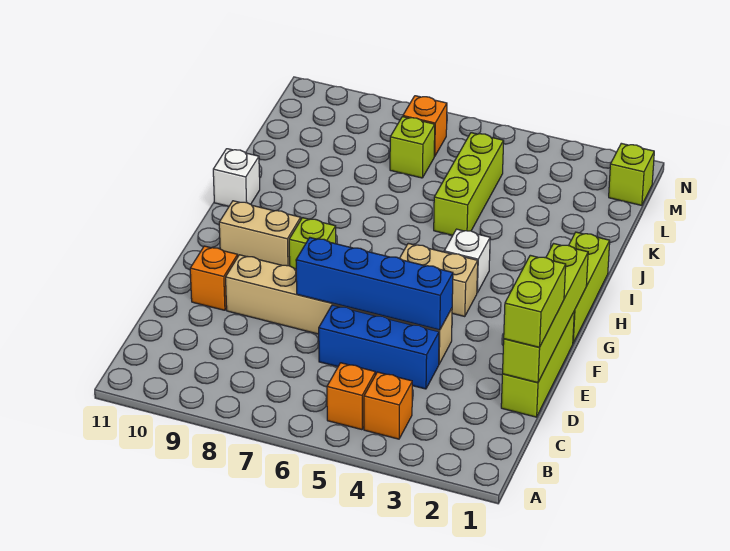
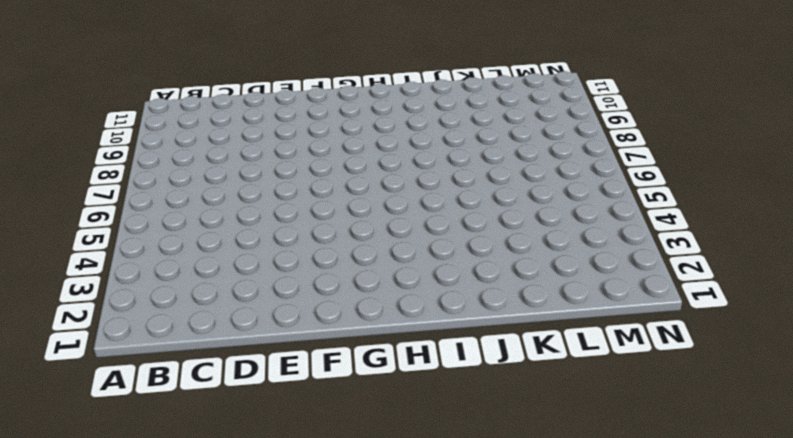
none -> orange 1x1 brick [364,372,412,439]
none -> orange 1x1 brick [327,363,375,430]
none -> lime 1x3 brick [501,312,574,417]

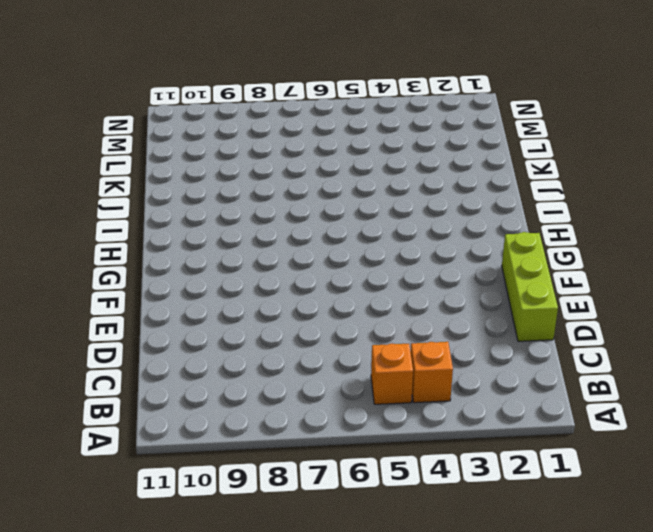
none -> blue 1x3 brick [319,305,439,389]
none -> tan 1x6 brick [226,255,452,364]
none -> orange 1x1 brick [190,246,238,310]

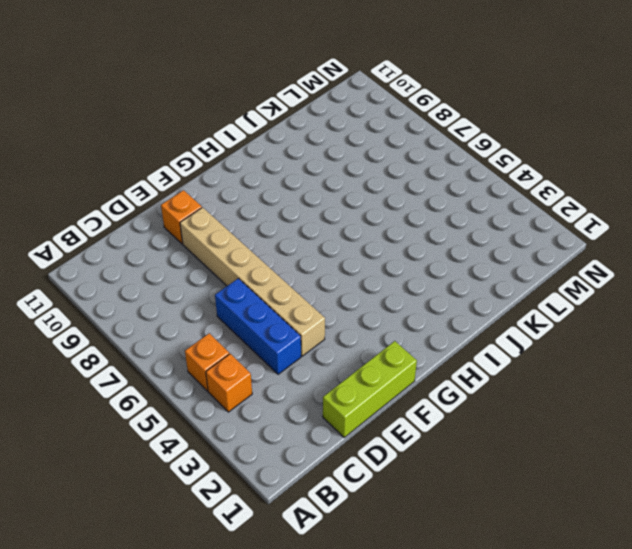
none -> lime 1x3 brick [569,232,610,343]
none -> tan 1x2 brick [400,243,478,317]
none -> lime 1x1 brick [289,218,336,269]

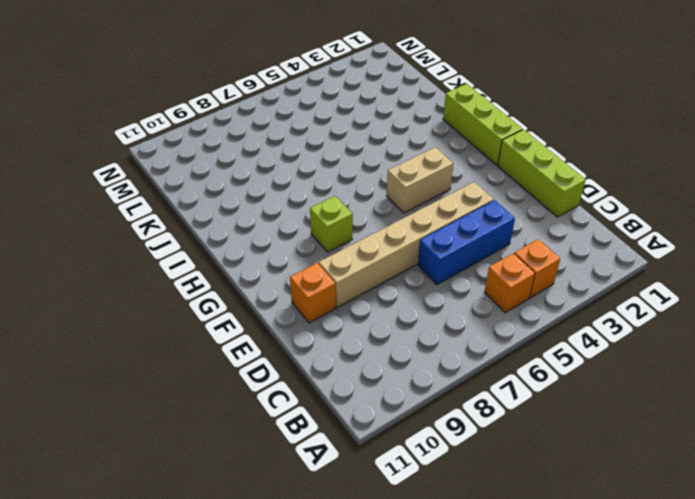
none -> tan 1x2 brick [219,201,301,266]
none -> white 1x1 brick [444,229,490,293]
none -> white 1x1 brick [213,149,260,206]

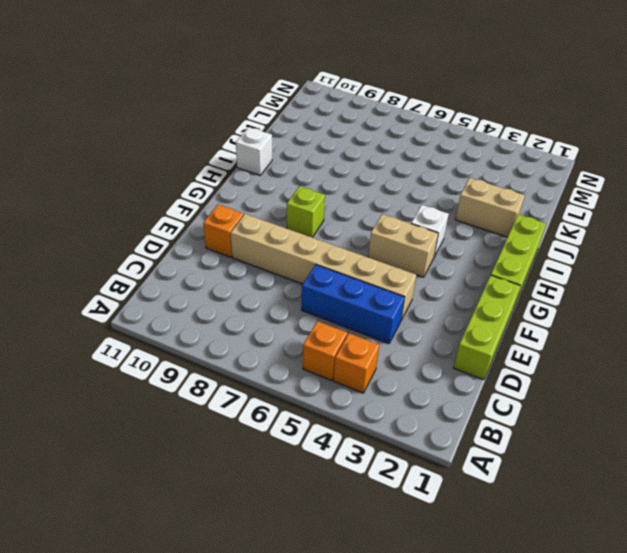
tan 1x2 brick [455,178,525,237] -> tan 1x2 brick moved to [219,201,301,266]
none -> lime 1x3 brick [434,133,504,235]
none -> lime 1x1 brick [390,117,435,178]
none -> lime 1x1 brick [609,143,654,205]

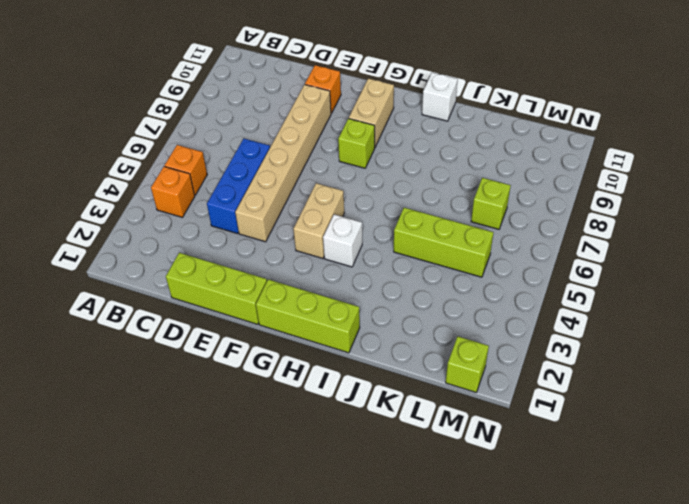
none -> orange 1x1 brick [403,96,447,156]
none -> lime 1x4 brick [503,244,588,383]
none -> blue 1x4 brick [296,238,453,330]

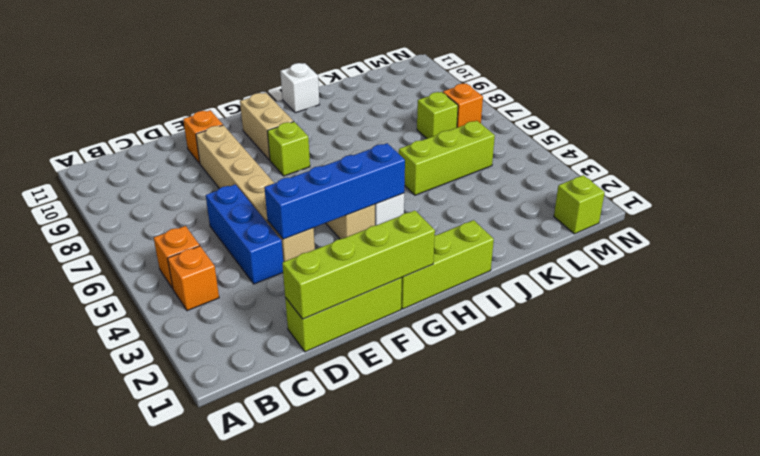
blue 1x4 brick [264,143,405,239] -> blue 1x4 brick turned to [296,238,453,330]
none -> lime 1x2 brick [504,255,566,347]

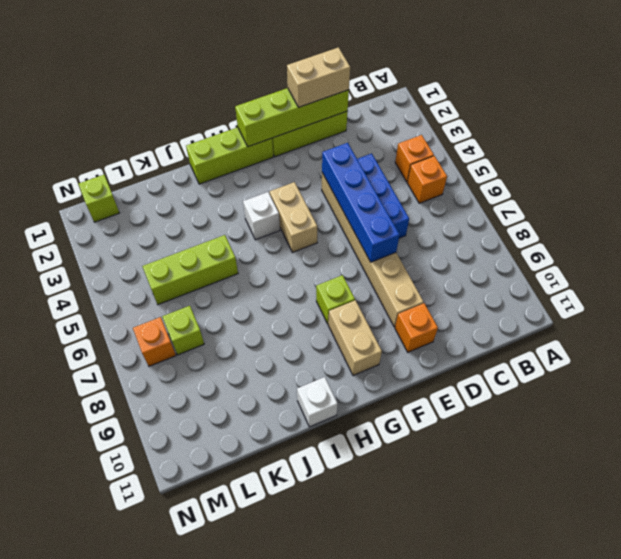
tan 1x2 brick [287,47,350,107] -> lime 1x2 brick [504,255,566,347]

